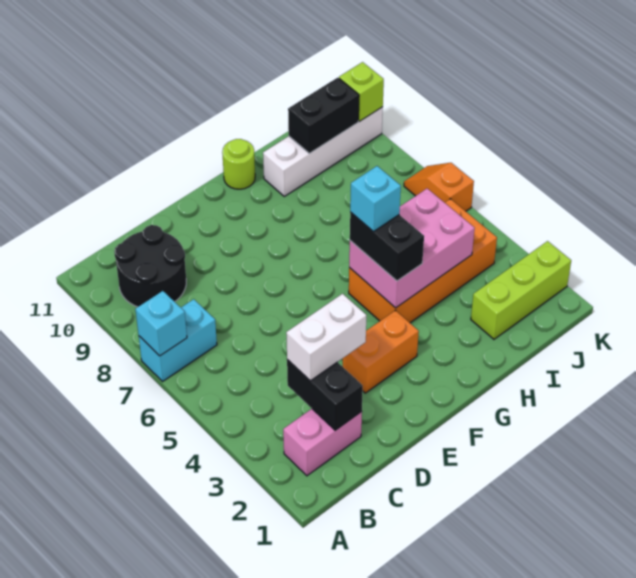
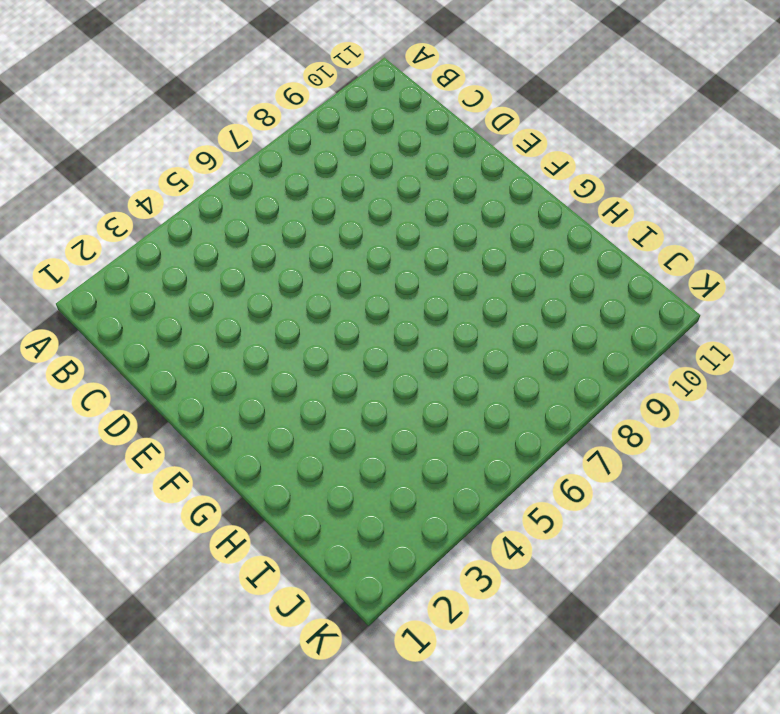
none -> cyan 1x2 brick [139,299,217,382]
none -> pink 1x2 brick [283,409,362,476]
none -> black 2x2 round brick [114,225,186,307]

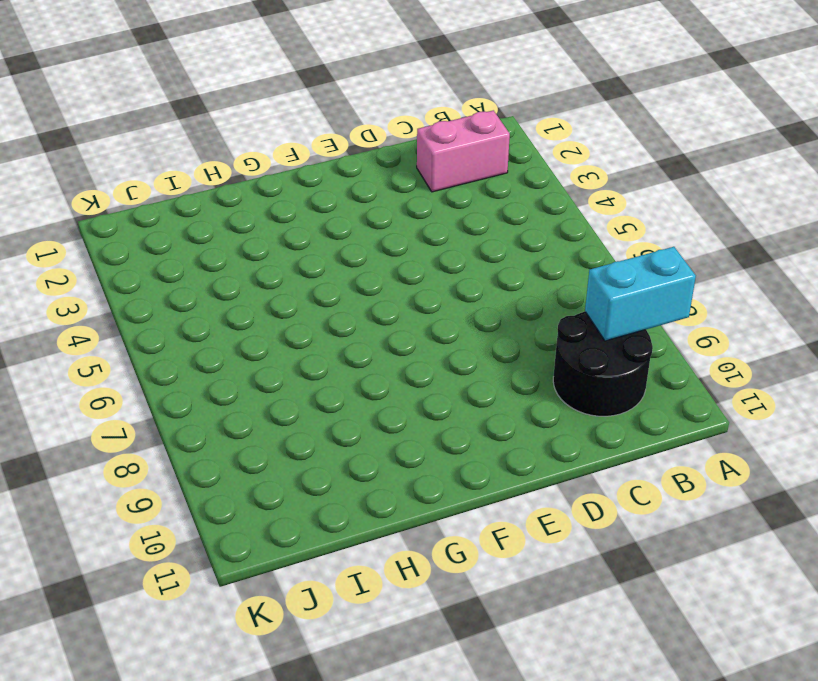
cyan 1x2 brick [585,247,696,341] -> cyan 1x2 brick moved to [139,299,217,382]
none -> orange 1x2 brick [343,310,419,393]
none -> orange 2x4 brick [349,199,497,323]
none -> lime 1x1 round brick [222,139,255,189]

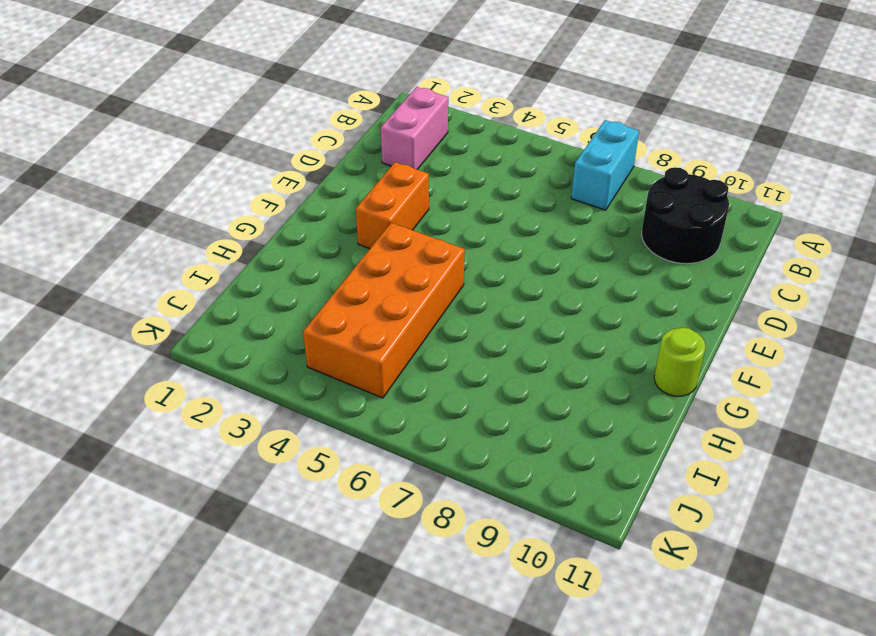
none -> white 1x4 brick [263,107,383,196]
none -> lime 1x3 brick [471,241,571,339]
none -> orange 1x2 slope [404,163,474,211]

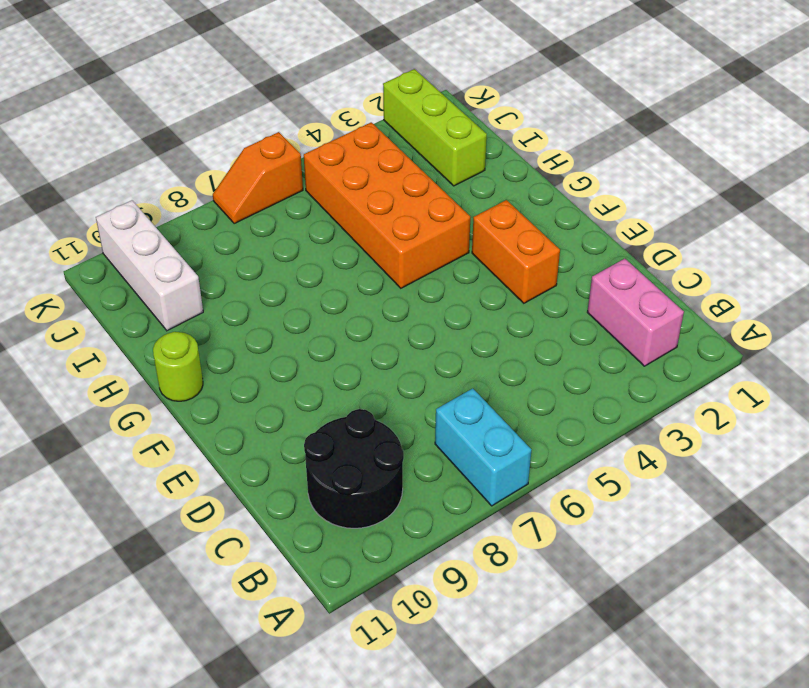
white 1x3 brick [96,200,203,331] -> white 1x4 brick [263,107,383,196]
none -> cyan 1x1 brick [135,291,187,356]
none -> black 1x2 brick [287,360,363,430]
none -> pink 2x3 brick [349,189,475,308]

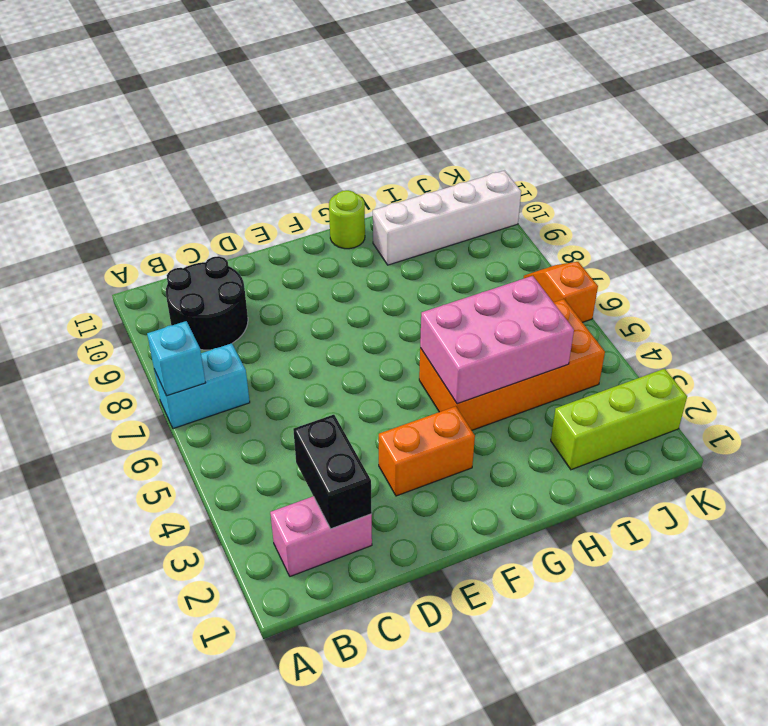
none -> black 1x2 brick [288,78,359,153]
none -> lime 1x1 brick [339,62,384,122]
none -> white 1x2 brick [286,294,366,381]

